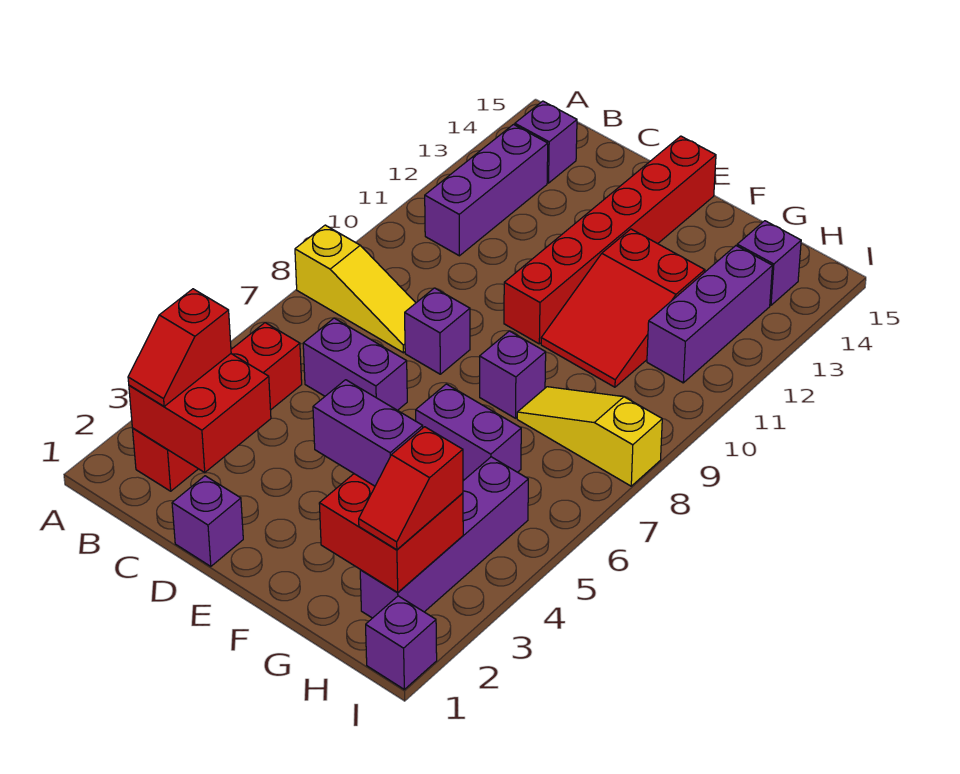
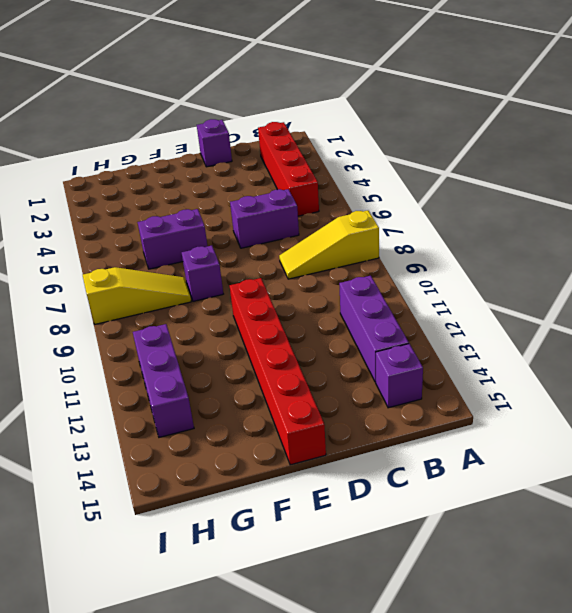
none -> purple 1x1 brick [405,288,470,374]
none -> red 2x3 slope [541,229,705,387]
none -> purple 1x4 brick [360,457,528,618]

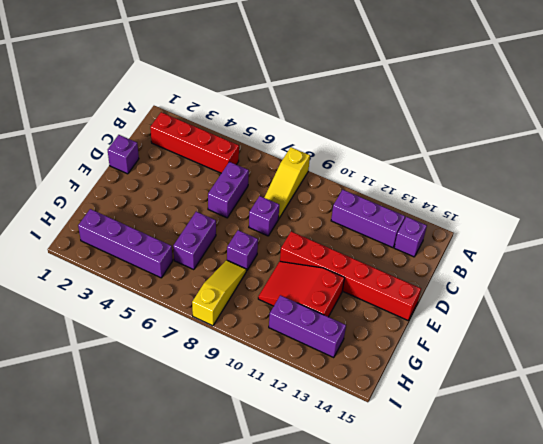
none -> purple 1x1 brick [737,221,801,305]
none -> purple 1x1 brick [366,596,437,689]
none -> red 2x2 brick [129,354,271,472]

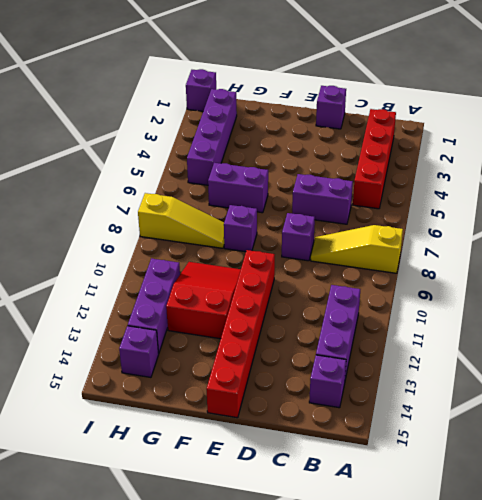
none -> red 2x2 brick [129,354,271,472]
none -> red 2x2 brick [319,474,463,593]
none -> red 1x2 slope [128,289,231,406]

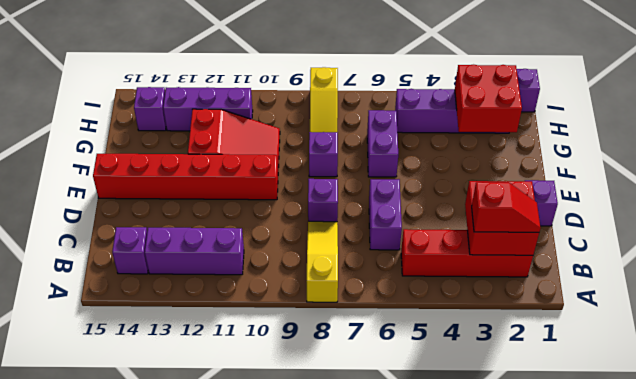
none -> purple 1x2 brick [313,380,423,486]
none -> red 1x2 slope [359,427,463,550]

